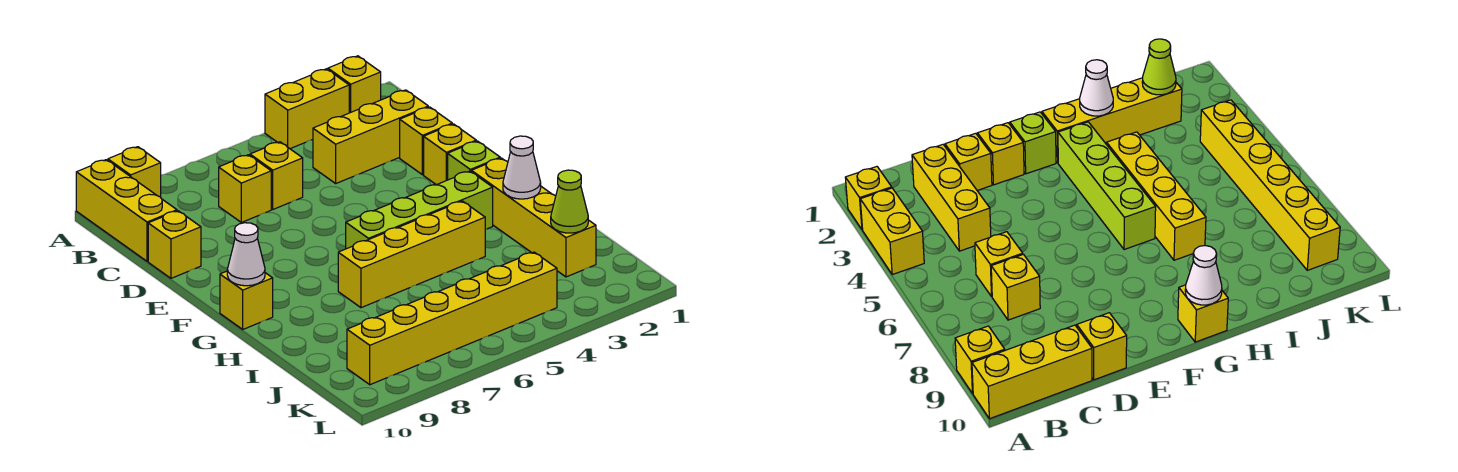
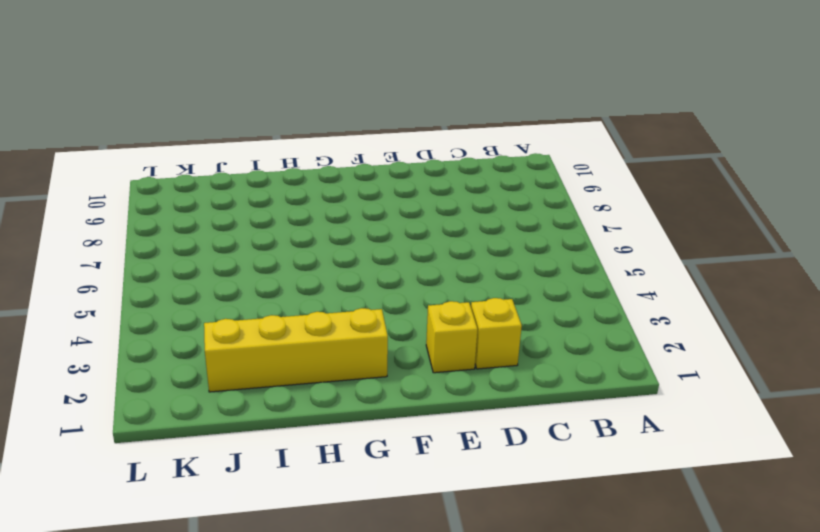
none -> yellow 1x1 brick [328,56,381,113]
none -> yellow 1x2 brick [265,69,349,149]
none -> yellow 1x1 brick [108,147,161,197]

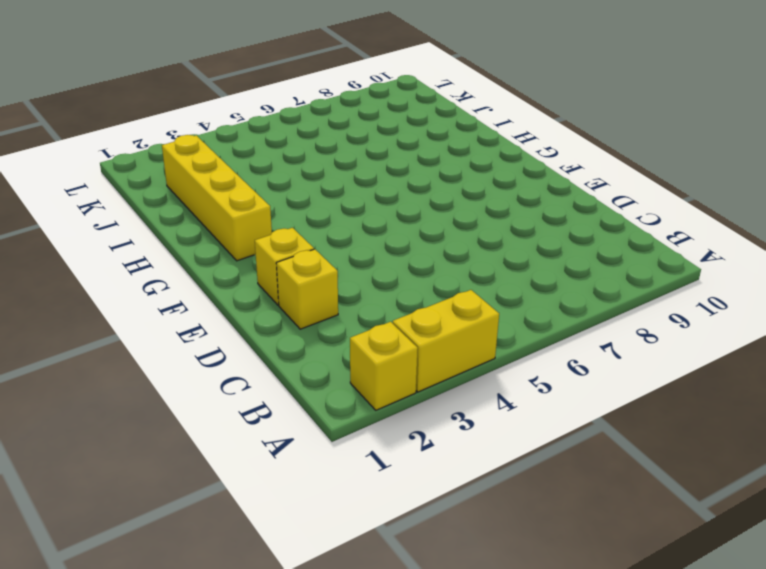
none -> yellow 1x1 brick [108,147,161,197]
none -> yellow 1x3 brick [76,160,177,261]
none -> yellow 1x3 brick [313,90,428,183]

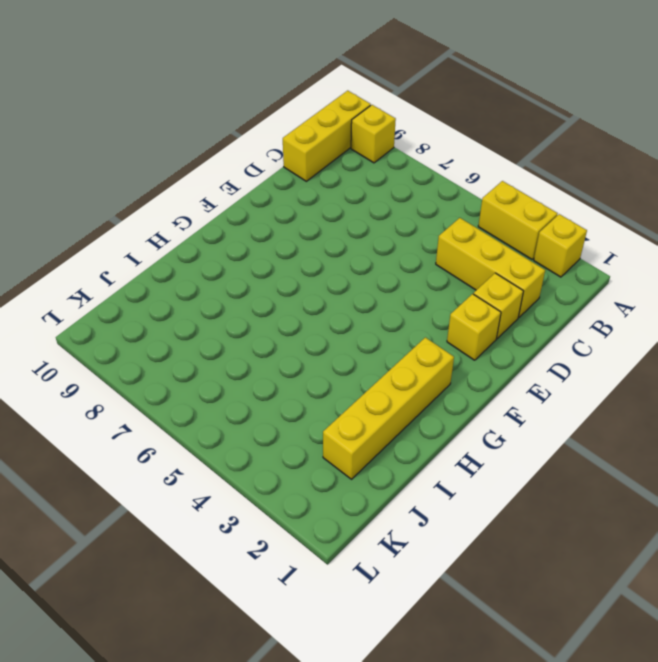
none -> yellow 1x1 brick [250,142,303,209]
none -> yellow 1x1 brick [219,155,271,222]
none -> yellow 1x1 brick [148,211,201,278]

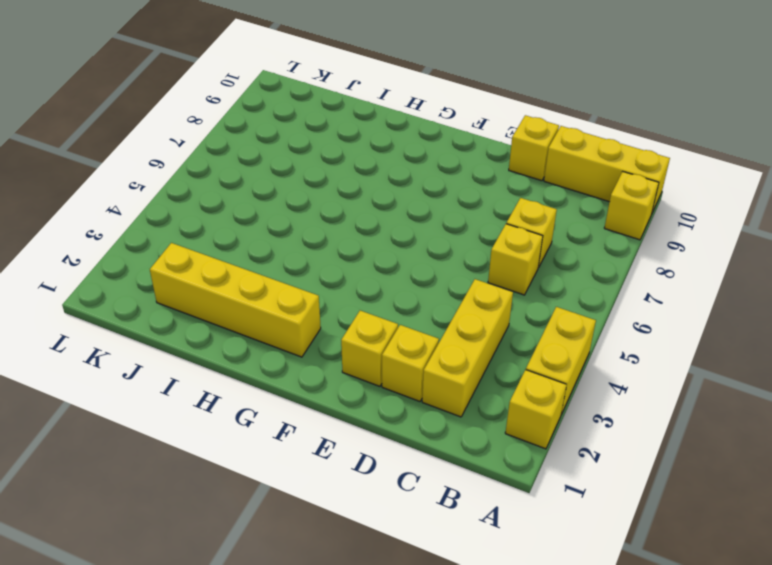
none -> lime 1x1 brick [448,141,500,180]
none -> lime 1x4 brick [346,171,493,249]
none -> yellow 1x1 brick [220,271,273,329]

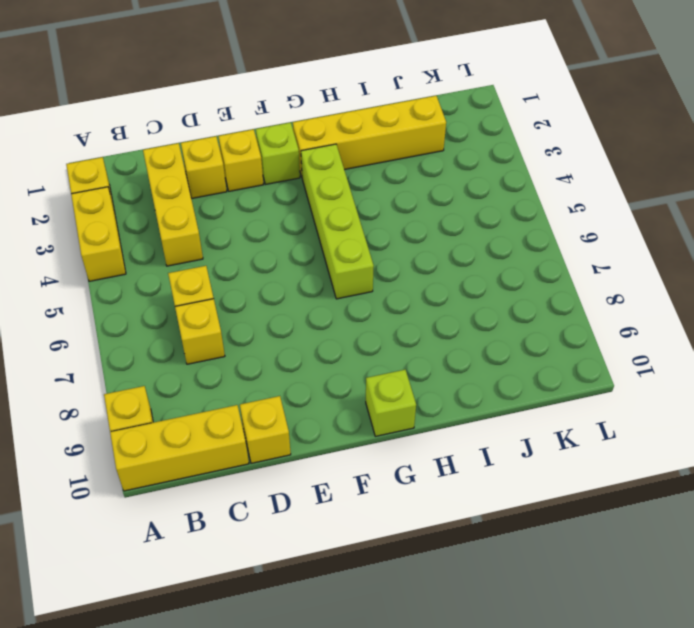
lime 1x1 brick [366,370,416,436] -> yellow 1x1 brick [220,271,273,329]
none -> yellow 1x4 brick [338,201,485,308]
none -> yellow 1x6 brick [347,252,557,385]
none -> white 1x1 cone [227,223,265,286]

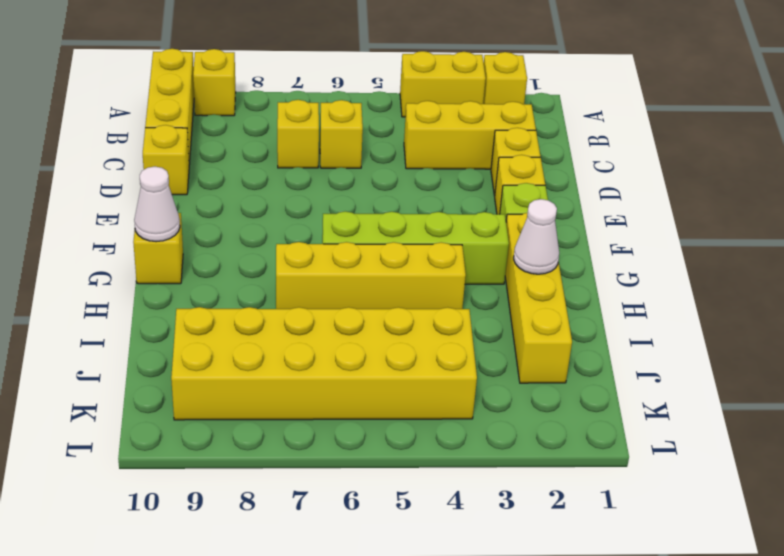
yellow 2x6 brick [171,307,477,420] -> yellow 1x6 brick [347,252,557,385]
none -> lime 1x1 cone [551,170,588,233]

